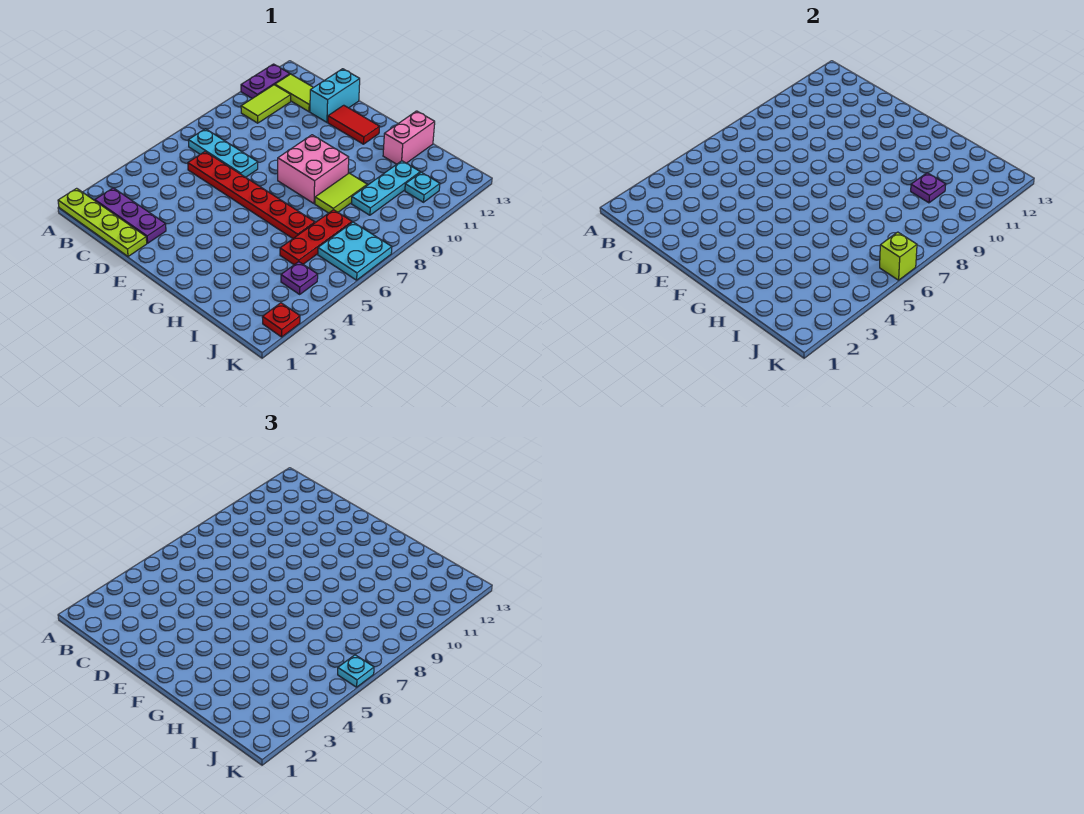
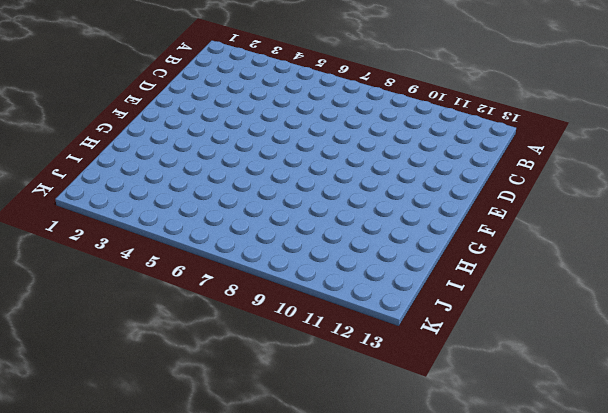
none -> lime 1x4 plate [58,188,147,256]
none -> purple 1x2 plate [241,64,290,99]
none -> purple 1x3 plate [95,188,166,243]

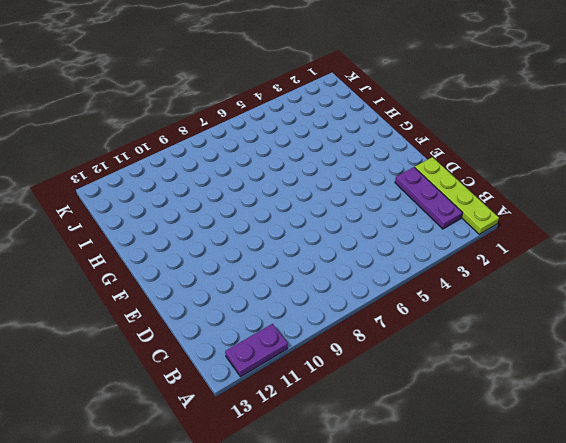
none -> cyan 1x3 plate [188,129,258,177]
none -> lime 1x2 tile [241,85,291,123]
none -> lime 1x2 tile [275,74,314,112]

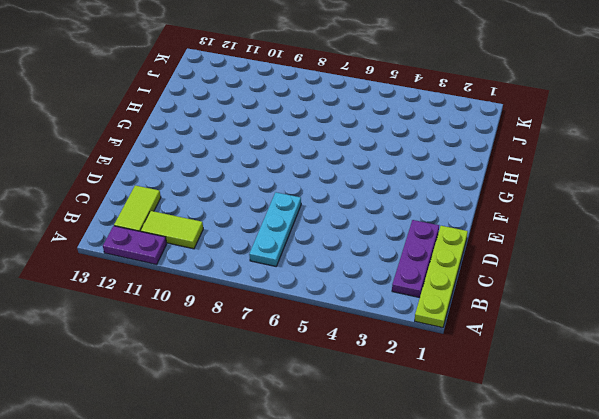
none -> red 1x6 plate [188,152,315,238]
none -> cyan 1x2 brick [310,69,360,122]
none -> red 1x2 tile [328,105,380,144]

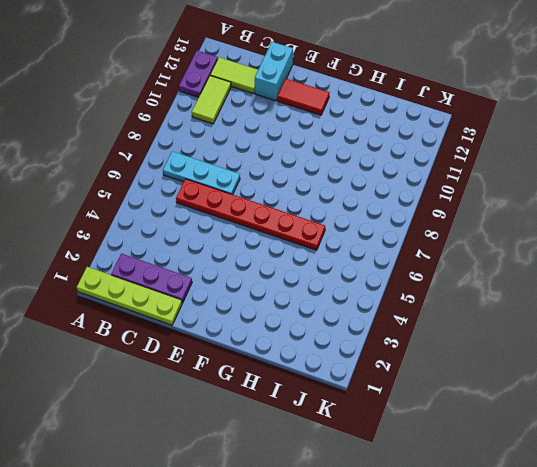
none -> pink 2x2 brick [278,135,349,204]
none -> lime 1x2 tile [315,173,367,213]
none -> pink 1x2 brick [383,111,435,164]

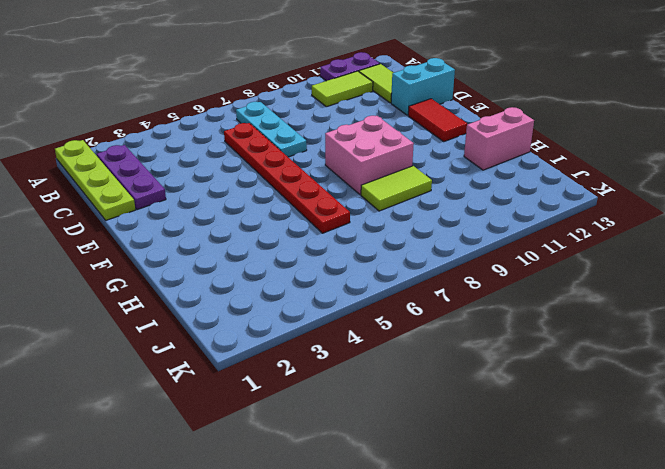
none -> red 1x3 plate [280,210,352,265]
none -> cyan 1x3 plate [352,161,420,215]
none -> purple 1x1 plate [281,262,318,294]

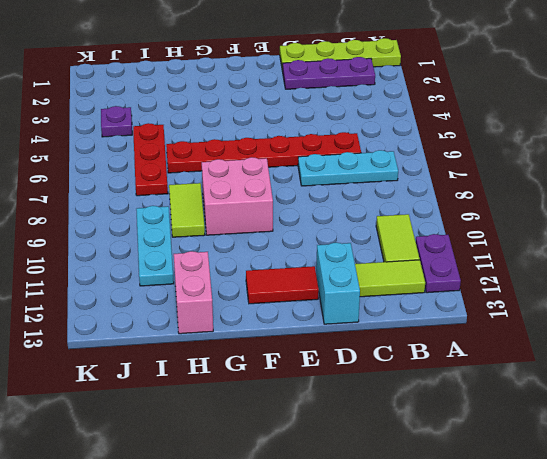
none -> cyan 2x2 plate [318,222,392,280]
none -> cyan 1x1 plate [405,172,440,202]
none -> red 1x1 plate [262,303,300,337]

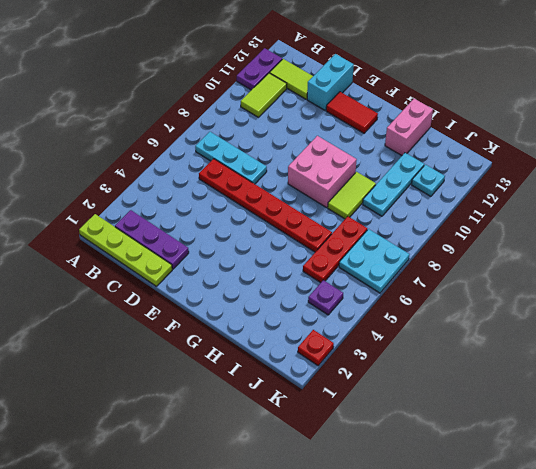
none -> purple 1x1 plate [911,173,946,203]
none -> lime 1x1 brick [880,232,917,280]
none -> cyan 1x1 plate [338,655,374,687]

